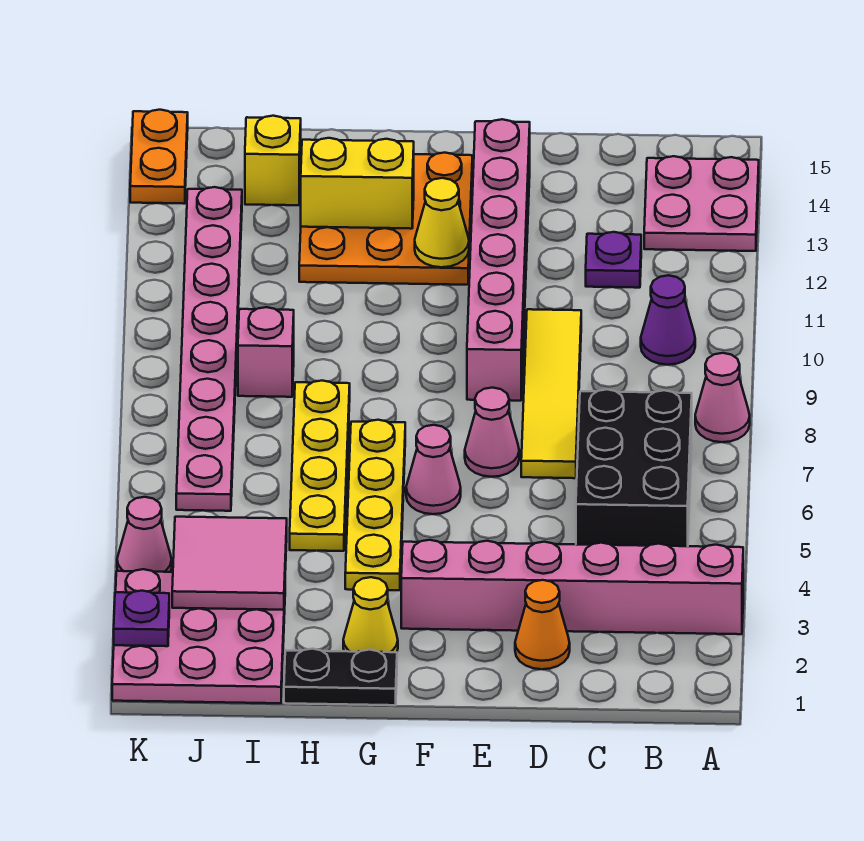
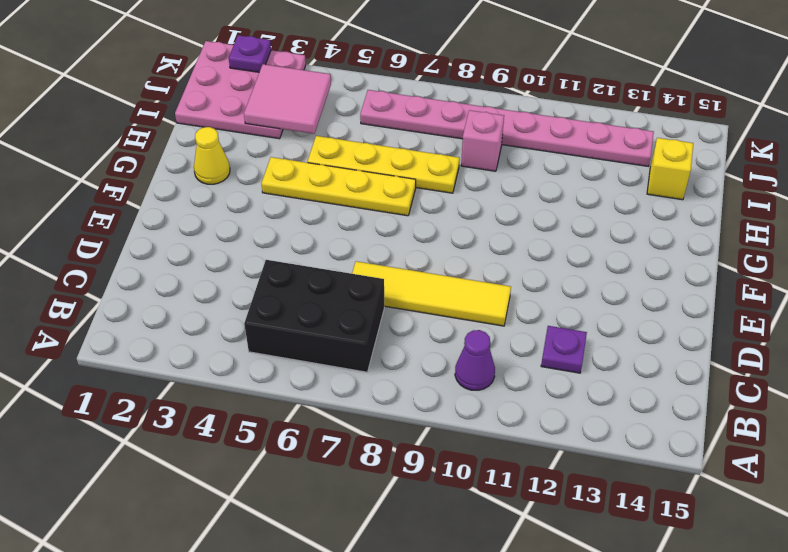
none -> pink 1x6 brick [401,540,743,634]
none -> pink 1x1 cone [695,353,750,442]
none -> pink 2x2 plate [644,156,759,251]

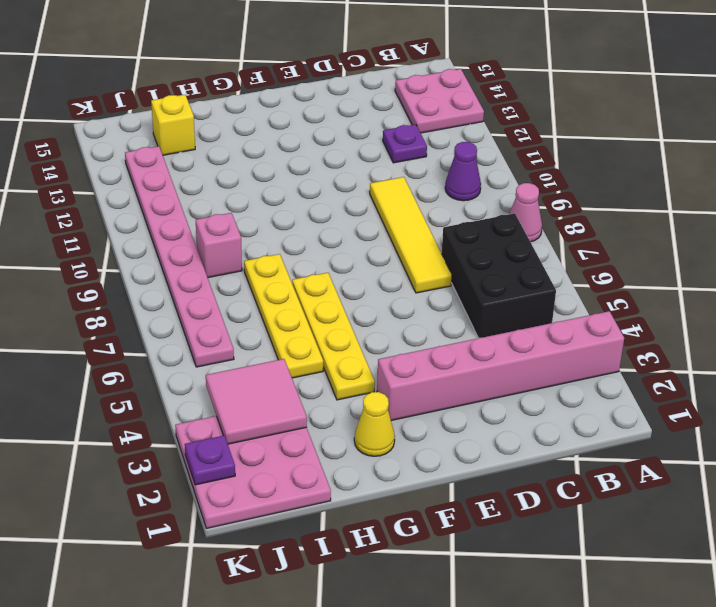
none -> orange 1x1 cone [515,580,570,669]
none -> pink 1x1 cone [465,388,519,477]
none -> pink 1x6 brick [467,119,530,401]

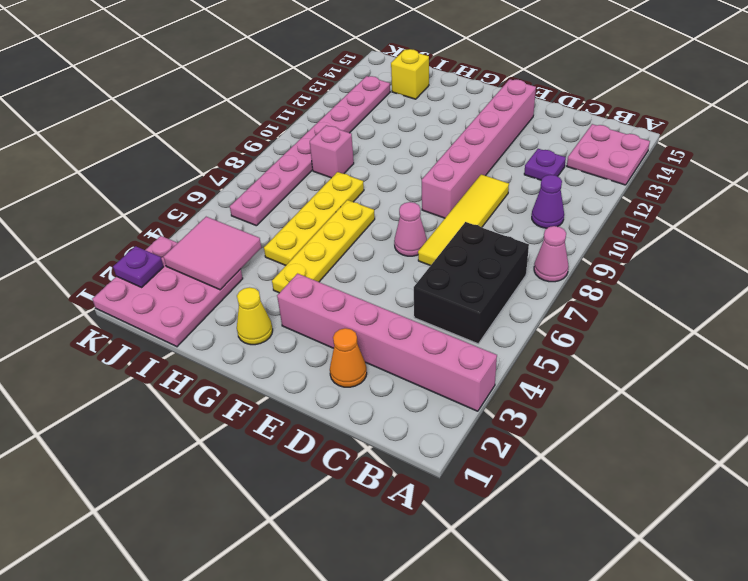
none -> pink 1x1 cone [406,425,461,514]
none -> orange 3x3 plate [299,153,472,285]
none -> black 1x2 plate [284,649,397,705]

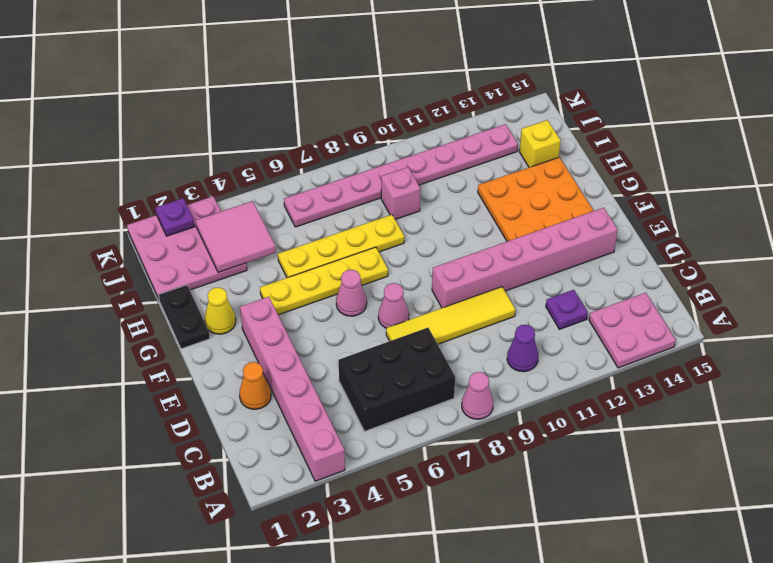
none -> pink 1x1 cone [117,497,172,572]
none -> orange 1x2 plate [130,110,188,204]
none -> yellow 1x1 cone [415,178,469,267]

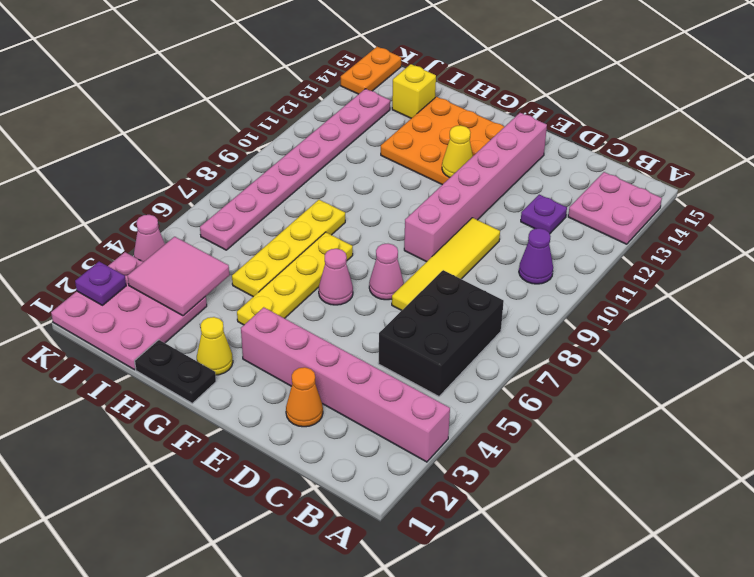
none -> pink 1x1 cone [695,353,750,442]
none -> pink 1x1 brick [238,307,294,397]
none -> yellow 1x2 brick [301,138,414,229]

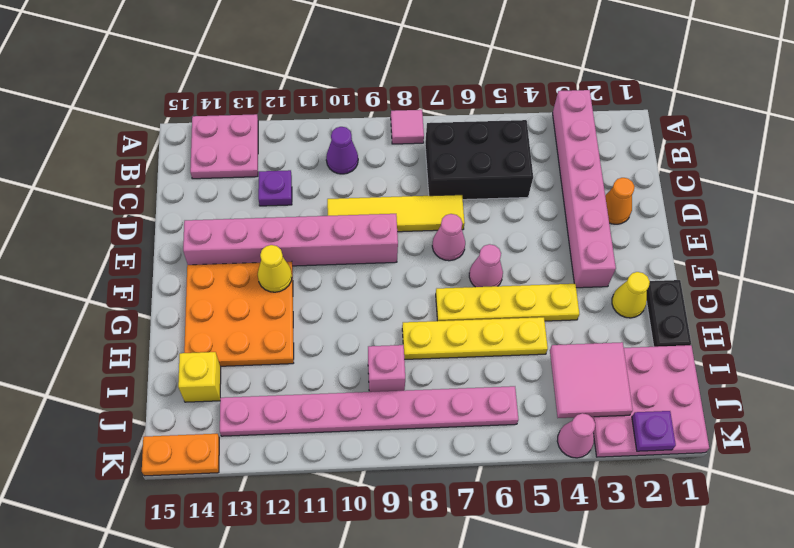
pink 1x1 tile [391,110,424,144] -> pink 1x1 cone [695,353,750,442]
none -> yellow 1x2 brick [301,138,414,229]

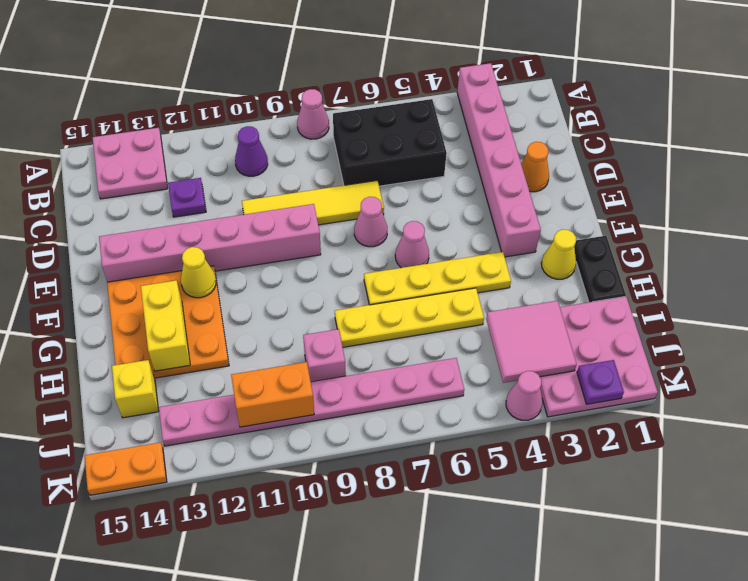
orange 1x2 brick [231,362,314,427] -> none

